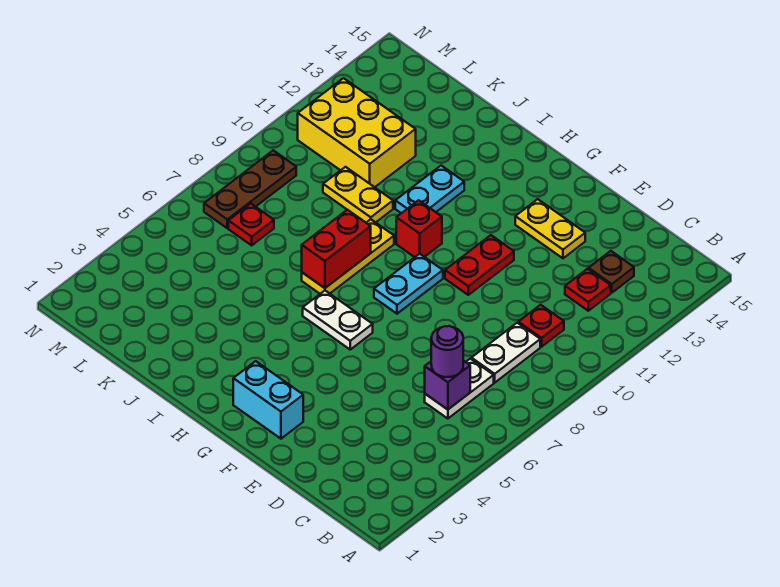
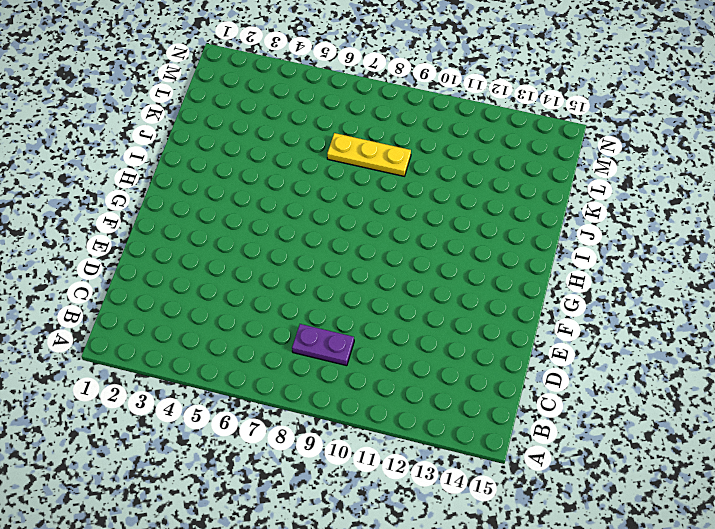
purple 1x2 plate [292,324,354,366] -> white 1x2 plate [471,323,540,383]
yellow 1x3 plate [327,133,411,176] -> yellow 1x3 plate moved to [302,219,394,294]
none -> white 1x2 plate [425,359,494,419]
none -> red 1x1 plate [518,305,564,347]
none -> red 1x1 plate [565,269,611,311]

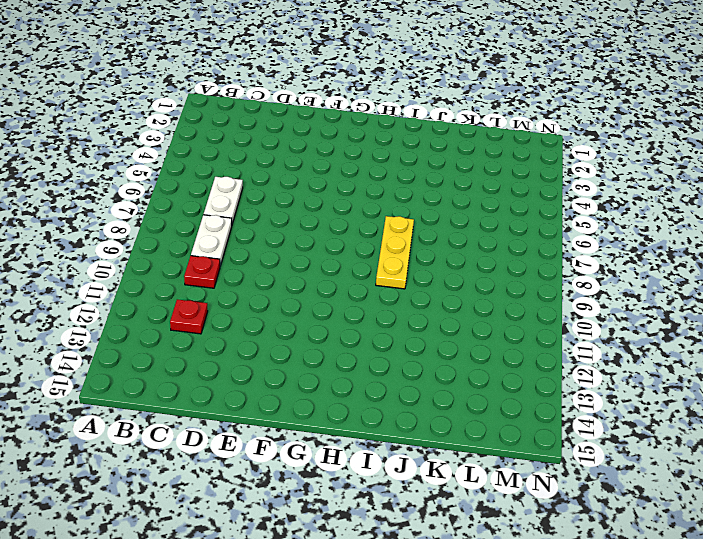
none -> brown 1x1 plate [589,251,634,293]
none -> yellow 1x2 plate [515,199,585,258]
none -> cyan 1x2 brick [233,361,303,439]

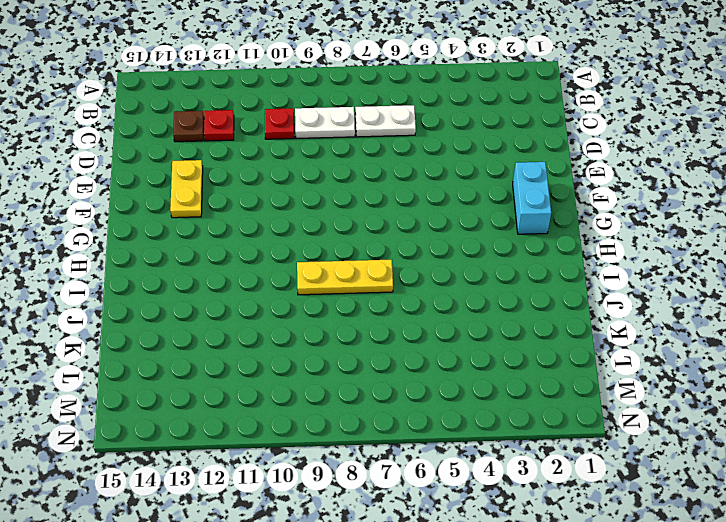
none -> red 1x2 plate [445,235,514,295]
none -> white 1x2 plate [303,291,373,349]
none -> cyan 1x2 plate [374,254,443,314]

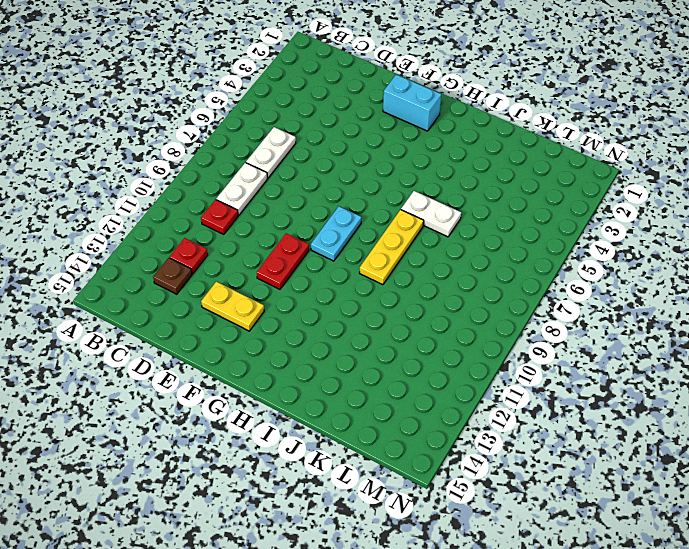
white 1x2 plate [401,191,461,237] -> white 1x2 plate moved to [303,291,373,349]
none -> red 1x1 brick [396,200,442,257]
none -> cyan 1x2 plate [395,166,464,213]
none -> yellow 1x2 plate [323,167,393,222]

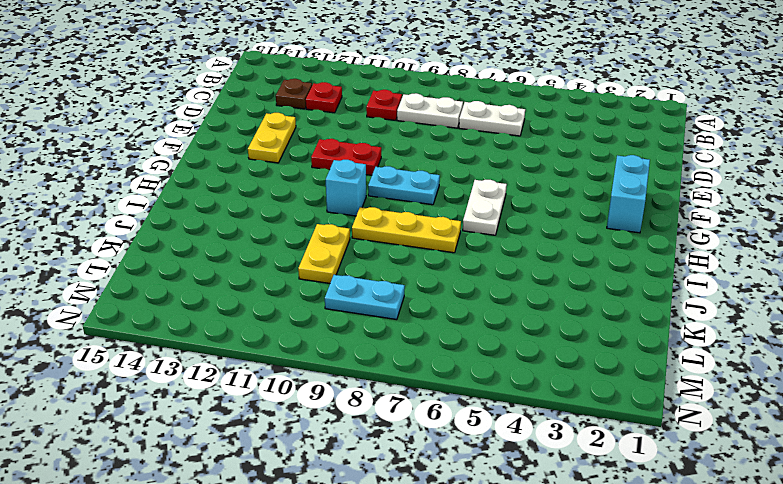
cyan 1x1 brick [326,160,366,216] -> red 1x1 brick [396,200,442,257]
cyan 1x2 plate [325,275,405,320] -> cyan 1x2 plate moved to [395,166,464,213]
none -> yellow 2x3 brick [298,78,416,187]
none -> red 1x1 plate [228,204,274,245]
none -> brown 1x3 plate [204,150,296,228]

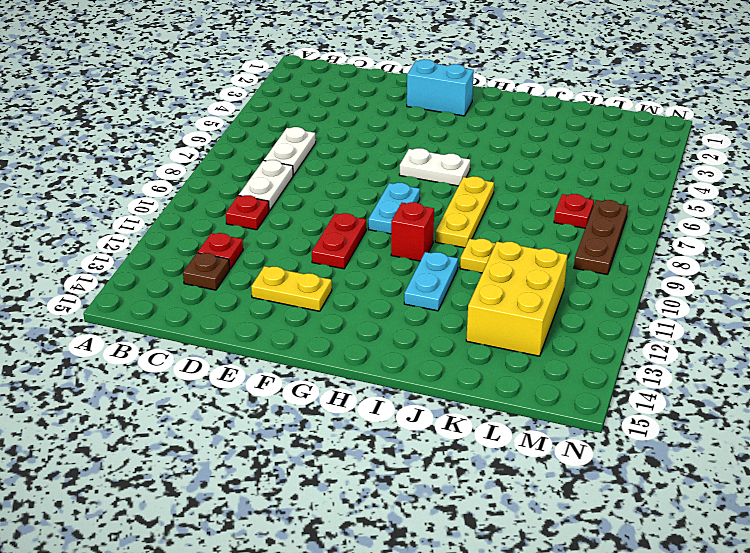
yellow 2x3 brick [466,242,567,356] -> yellow 2x3 brick turned to [298,78,416,187]
none -> purple 1x1 brick [425,361,470,409]
none -> red 1x2 brick [302,210,371,288]
none -> purple 1x1 round brick [431,326,463,377]

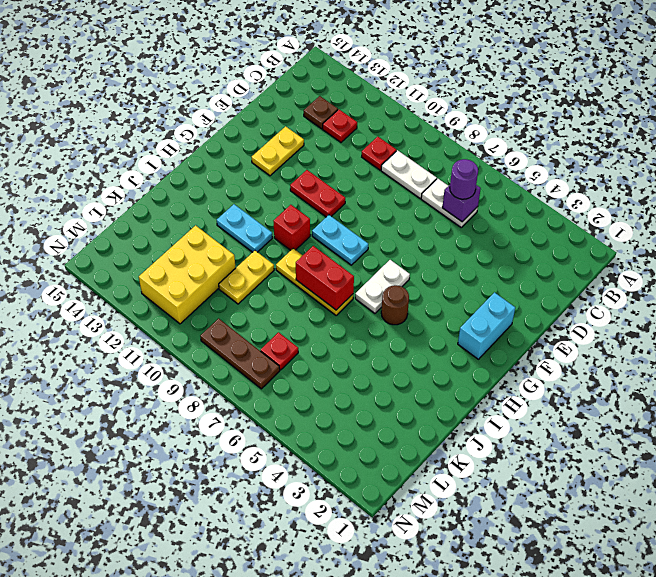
brown 1x1 round brick [381,285,409,325] -> none

